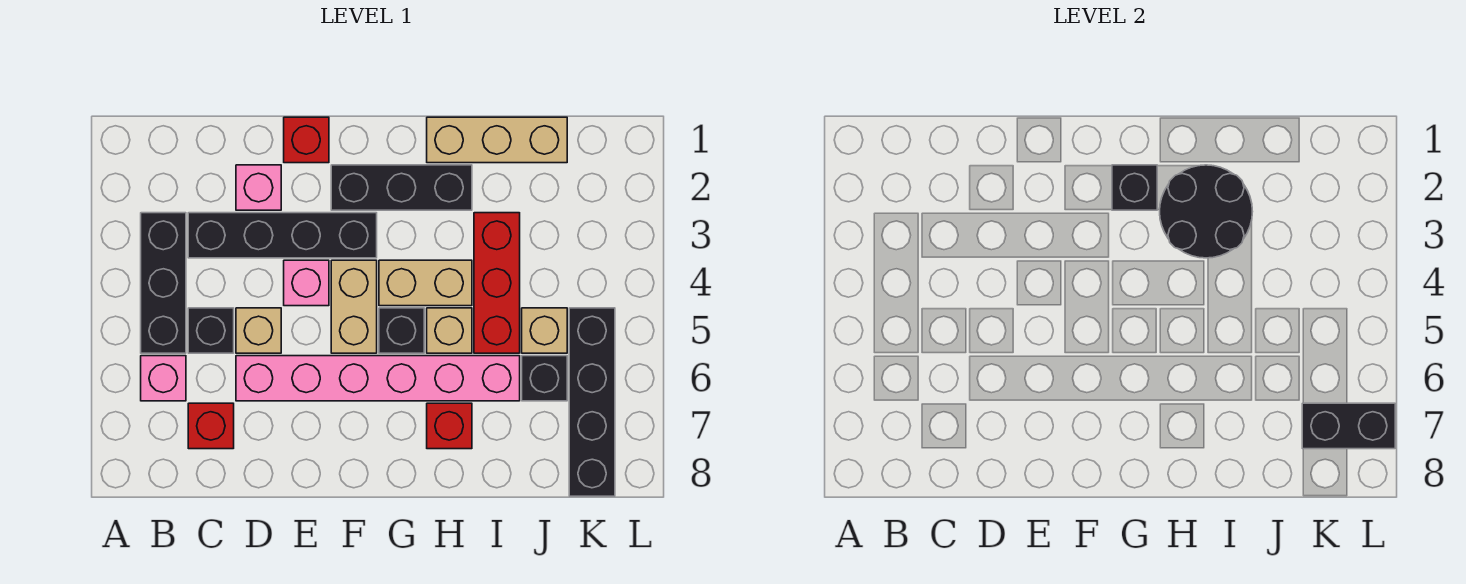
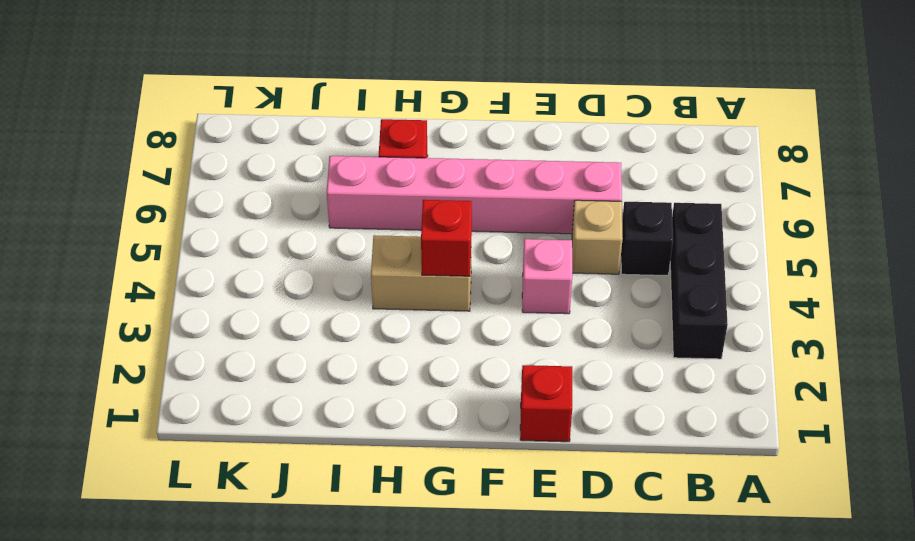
red 1x1 brick [421,200,472,276] -> red 1x1 brick moved to [188,403,234,449]
none -> pink 1x1 brick [141,356,186,401]
none -> black 1x4 brick [188,213,377,258]
none -> pink 1x1 brick [236,165,281,210]

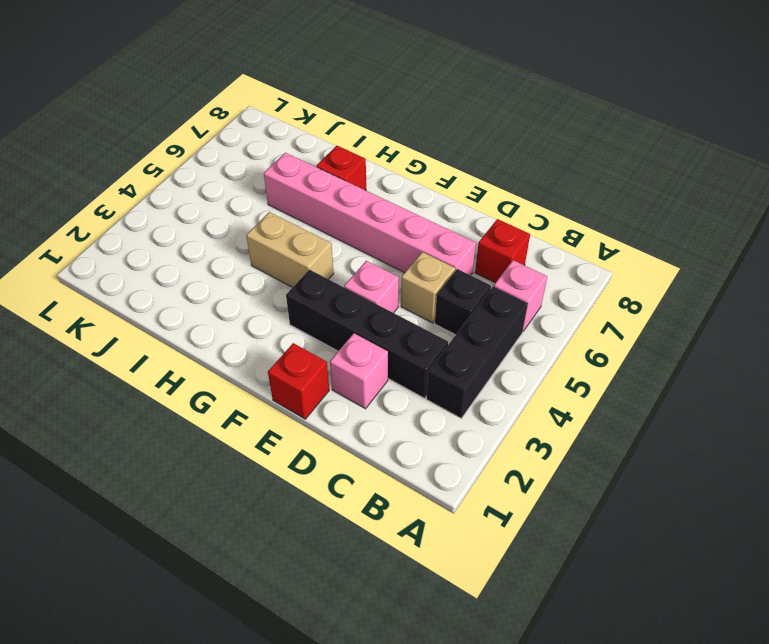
none -> black 1x3 brick [331,165,472,210]
none -> tan 1x2 brick [331,260,377,353]
none -> black 1x1 brick [379,308,424,353]

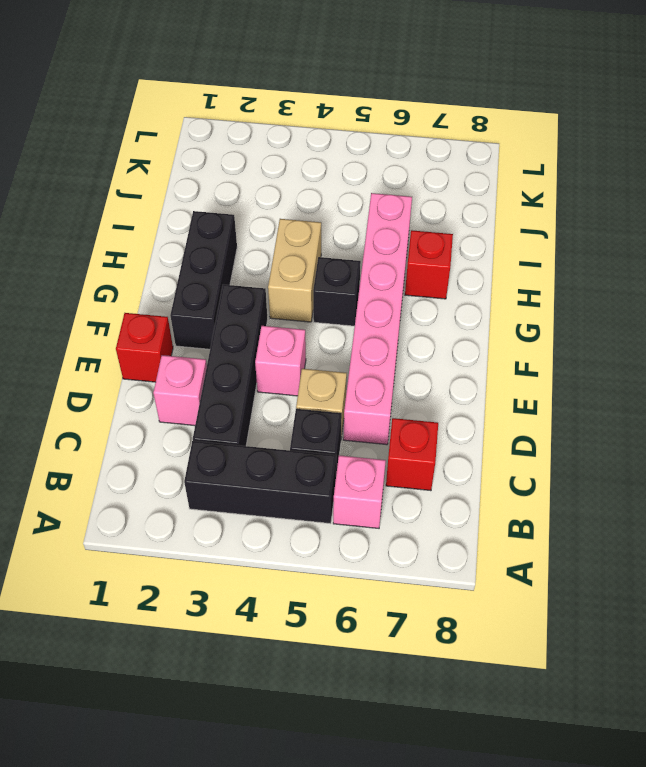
none -> tan 1x2 brick [331,260,377,353]
none -> tan 1x3 brick [427,117,567,163]
none -> tan 1x1 brick [427,308,472,353]

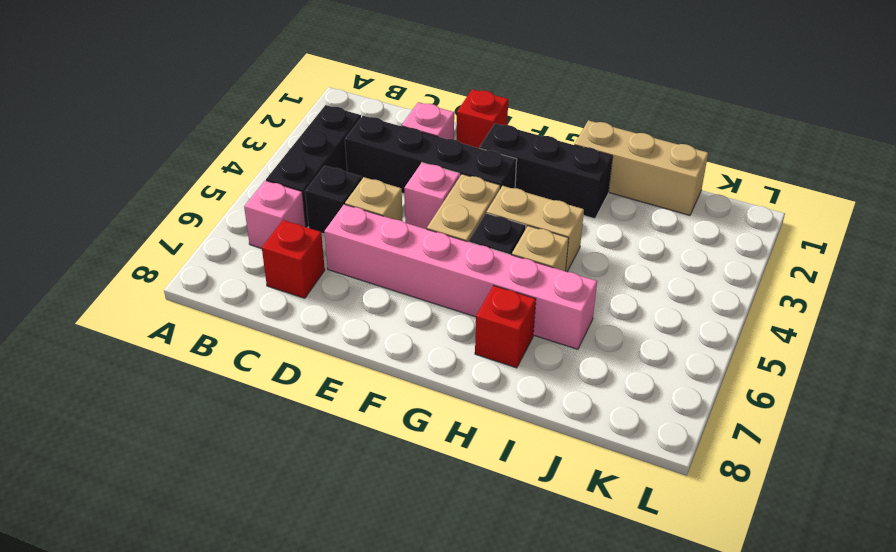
none -> red 1x3 brick [474,213,520,353]
none -> tan 1x1 brick [522,308,567,353]
none -> black 1x1 brick [522,356,567,401]

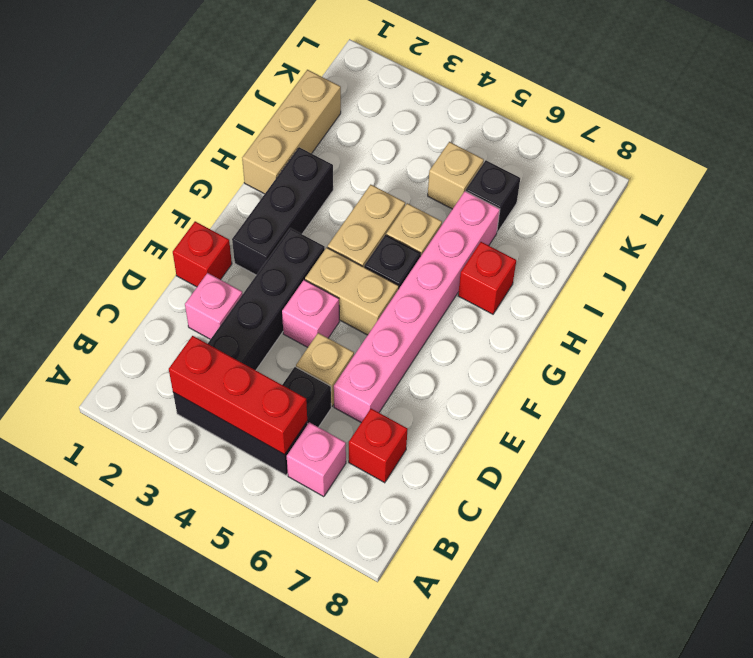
red 1x3 brick [169,336,307,454] -> red 1x3 brick moved to [474,213,520,353]
none -> black 1x4 brick [569,308,615,496]
none -> black 1x1 brick [1112,165,1157,210]
none -> black 2x2 round brick [1160,165,1253,258]

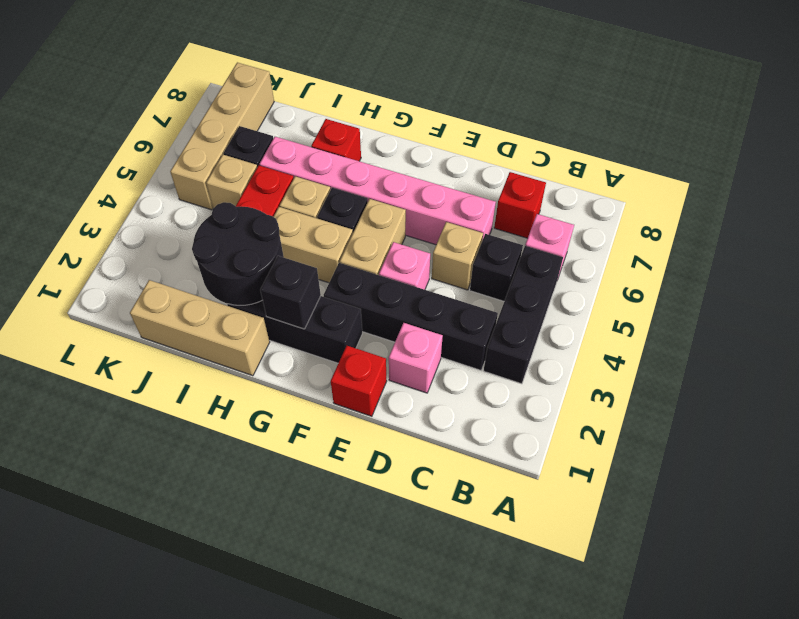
tan 1x4 brick [170,63,274,210] -> black 1x4 brick [569,308,615,496]
none -> black 1x2 brick [1302,403,1395,449]

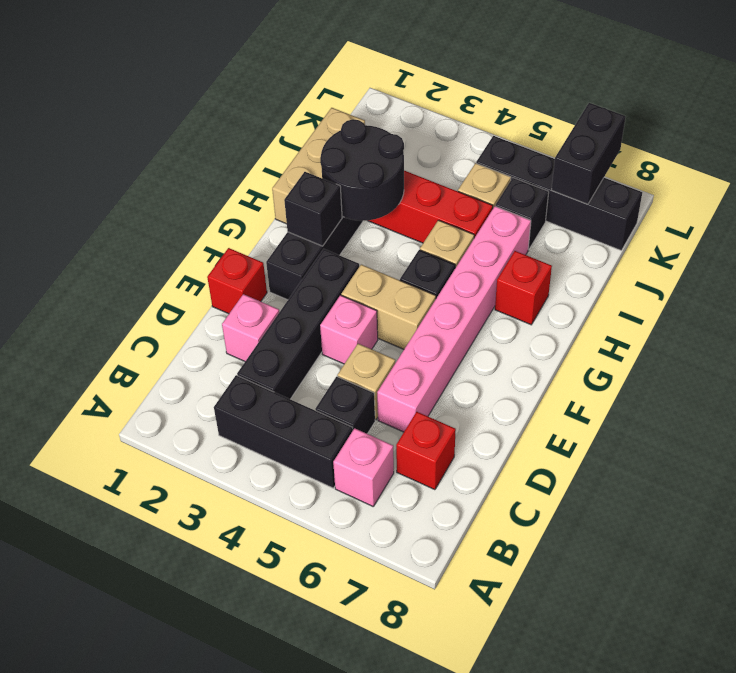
none -> tan 1x2 brick [379,260,472,306]

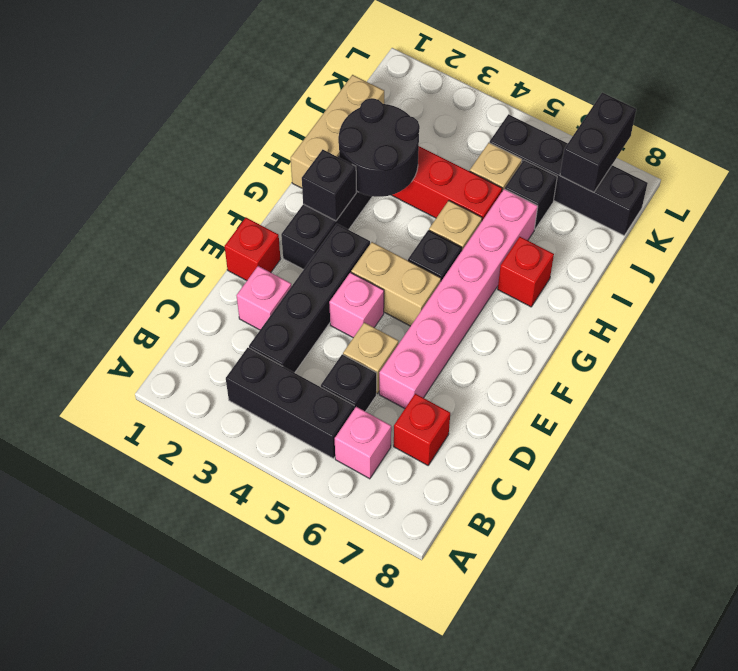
none -> tan 1x2 brick [379,260,472,306]

